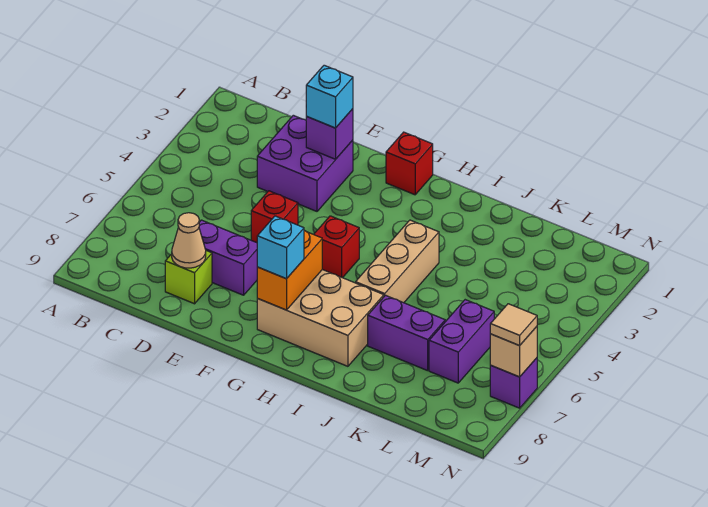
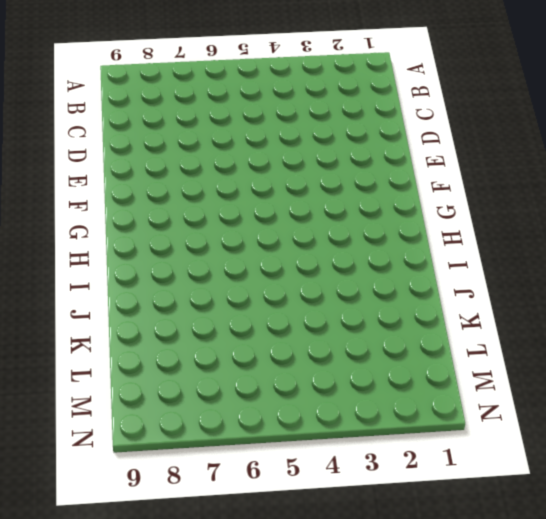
none -> purple 2x2 brick [257,115,353,211]
none -> purple 1x2 brick [199,220,257,295]
none -> lime 1x1 brick [165,251,212,304]

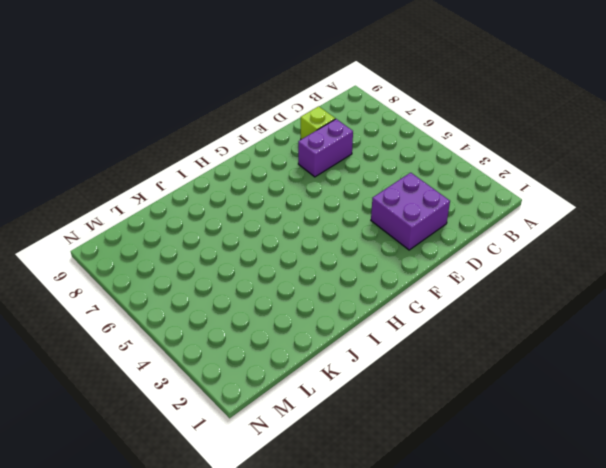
none -> red 1x1 brick [251,191,298,243]
none -> red 1x1 brick [386,132,433,195]
none -> red 1x1 brick [314,216,359,278]

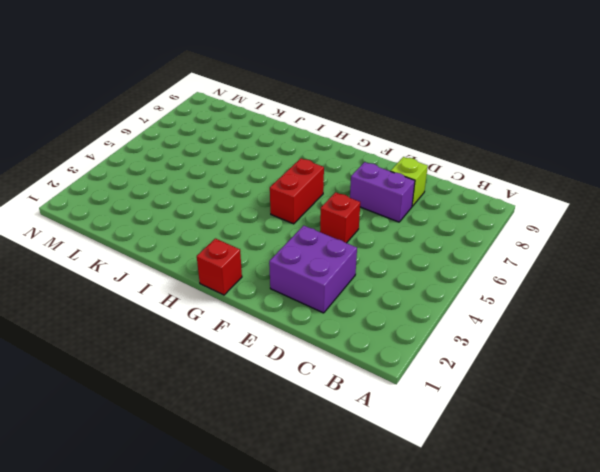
red 1x2 brick [270,158,324,224] -> red 1x1 brick [314,216,359,278]
none -> tan 2x3 brick [257,270,384,366]
none -> tan 1x3 brick [356,220,439,303]
none -> purple 1x2 brick [368,295,445,371]

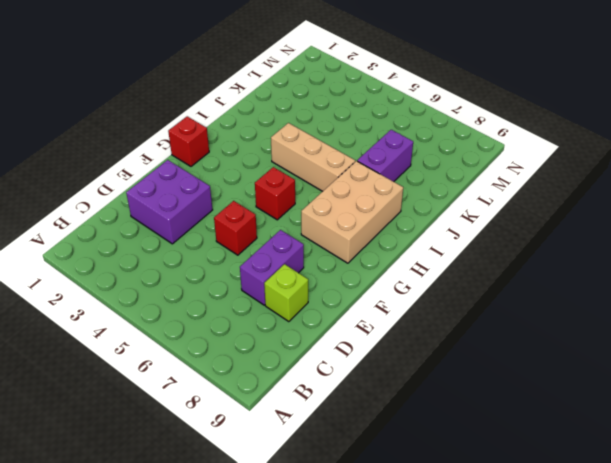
none -> purple 1x2 brick [429,300,494,383]
none -> purple 1x1 brick [490,358,537,408]
none -> tan 1x1 cone [172,213,206,268]

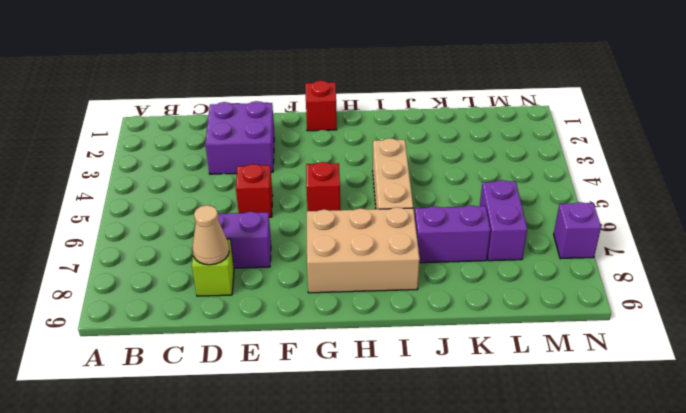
none -> purple 1x1 brick [306,109,353,159]
none -> orange 1x2 brick [257,230,322,310]
none -> tan 1x1 brick [490,327,537,377]

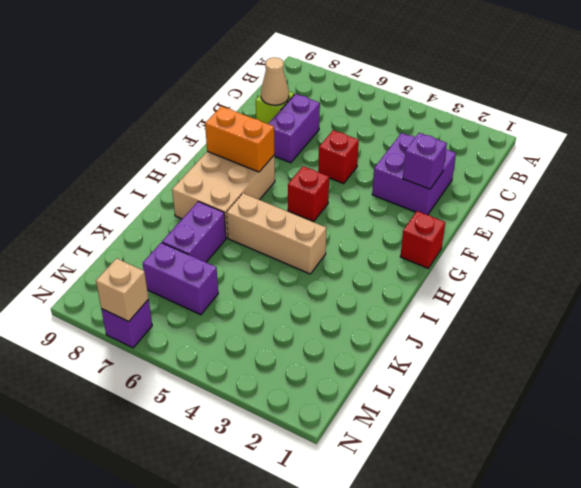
none -> cyan 1x1 brick [306,65,353,128]
none -> cyan 1x1 brick [257,216,304,279]
none -> tan 1x1 tile [490,304,537,346]

